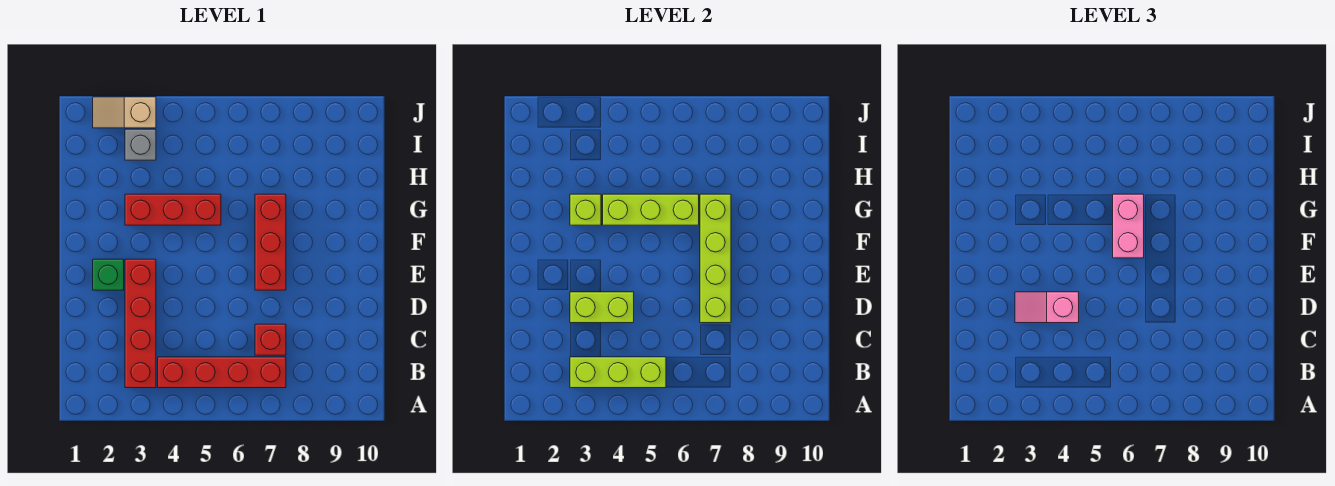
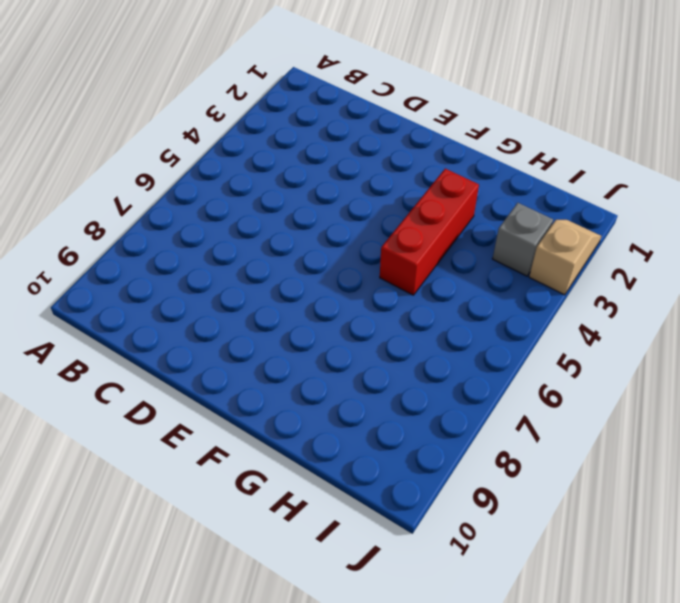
none -> red 1x4 brick [125,259,156,388]
none -> red 1x4 brick [158,357,286,388]
none -> red 1x1 brick [255,324,286,355]

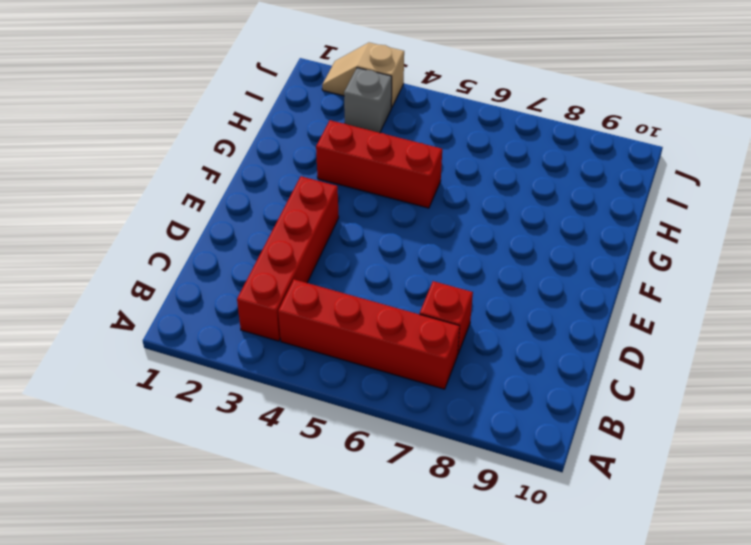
none -> green 1x1 brick [93,259,124,290]
none -> red 1x3 brick [255,194,286,290]
none -> lime 1x3 brick [570,357,666,388]

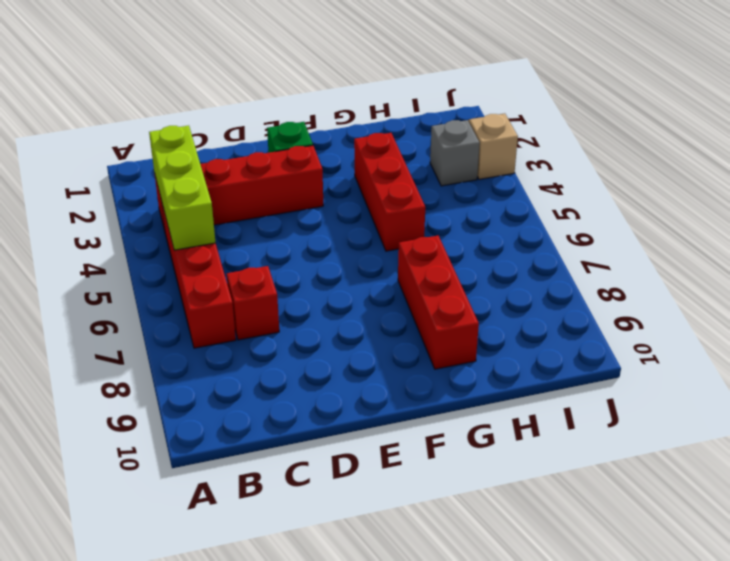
red 1x3 brick [398,236,479,369] -> red 1x3 brick turned to [255,194,286,290]
none -> lime 1x2 brick [570,292,634,323]
none -> lime 1x4 brick [700,194,731,323]
none -> lime 1x1 brick [570,194,601,225]

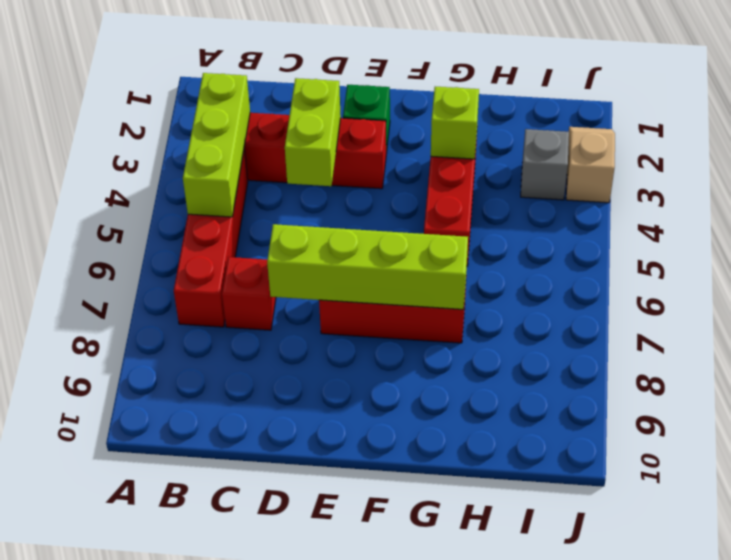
none -> lime 1x3 brick [603,194,699,225]
none -> pink 1x2 slope [1015,292,1079,323]
none -> pink 1x2 brick [1113,194,1144,258]

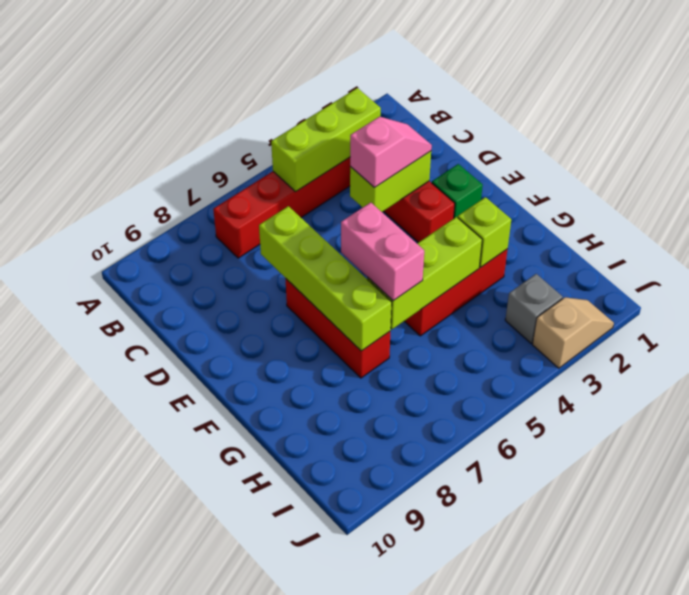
none -> red 1x1 brick [255,324,286,355]

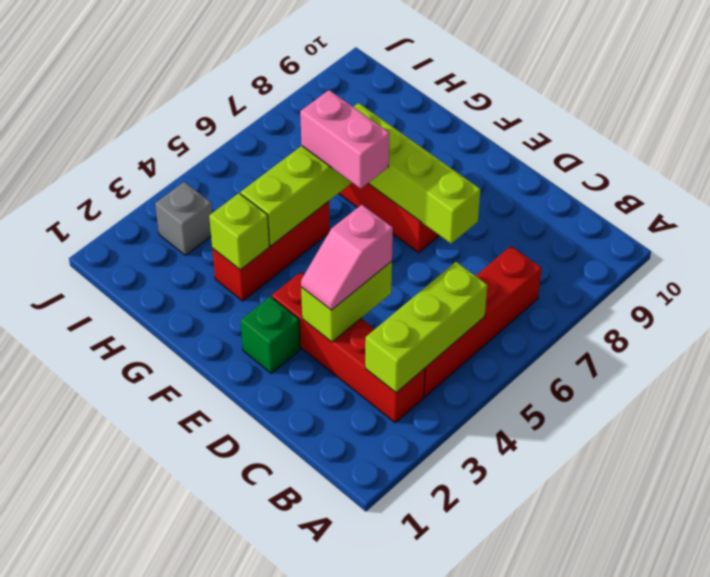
none -> red 1x1 brick [255,324,286,355]
none -> tan 1x2 slope [93,97,156,128]

